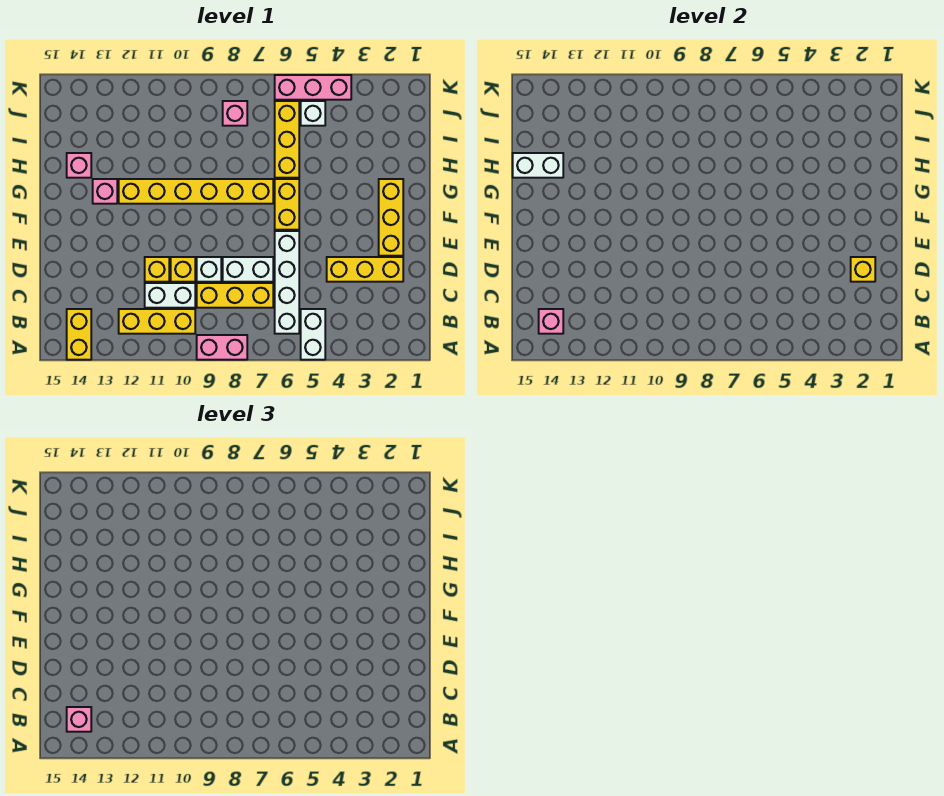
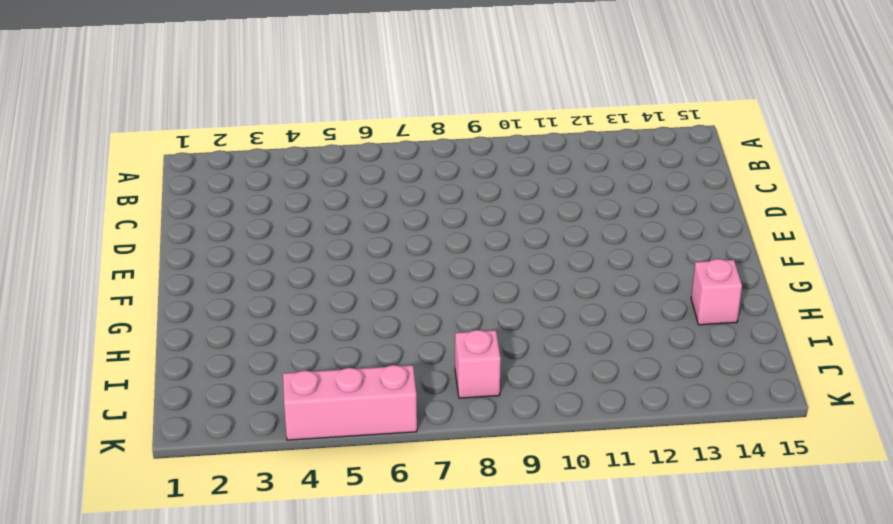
none -> white 1x2 brick [301,309,325,360]
none -> pink 1x2 brick [197,335,247,360]
none -> yellow 1x2 brick [67,309,91,360]

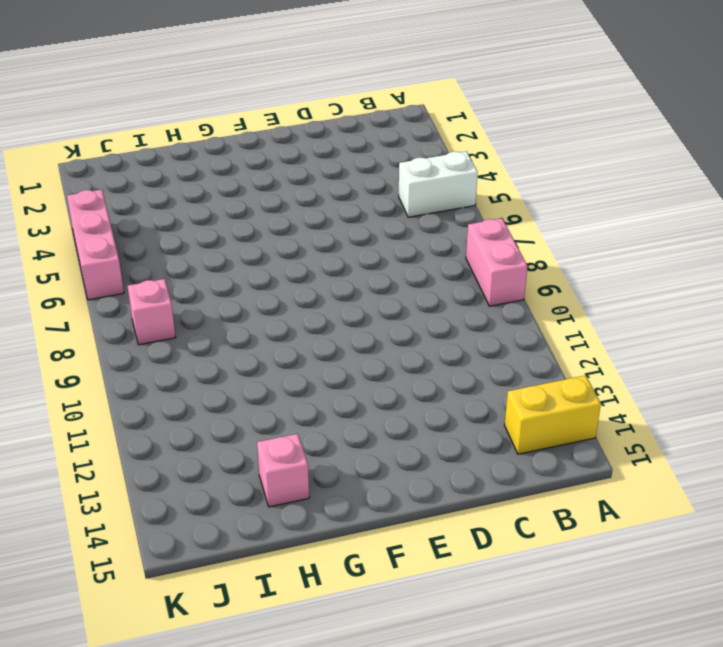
none -> white 1x4 brick [275,231,299,334]
none -> yellow 1x3 brick [119,309,195,334]
none -> yellow 1x3 brick [197,283,273,308]

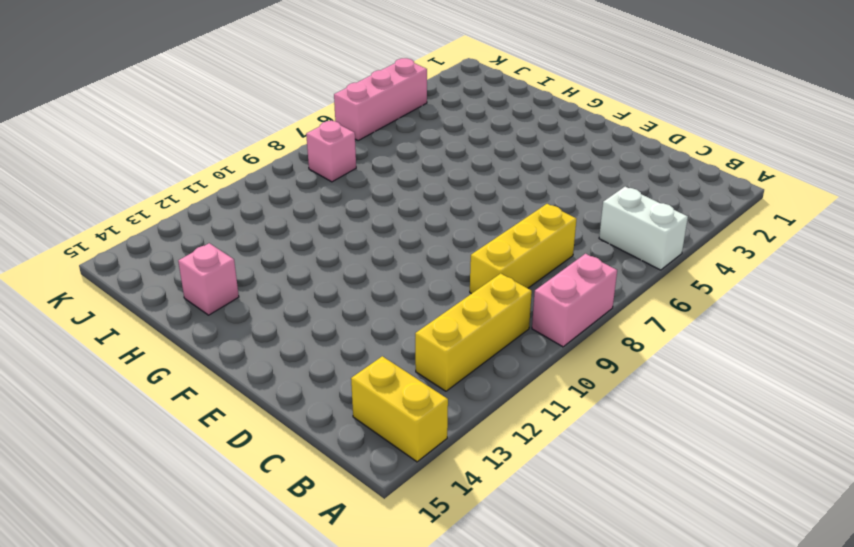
none -> white 1x4 brick [275,231,299,334]
none -> white 1x2 brick [145,283,195,308]
none -> yellow 1x3 brick [327,257,403,282]

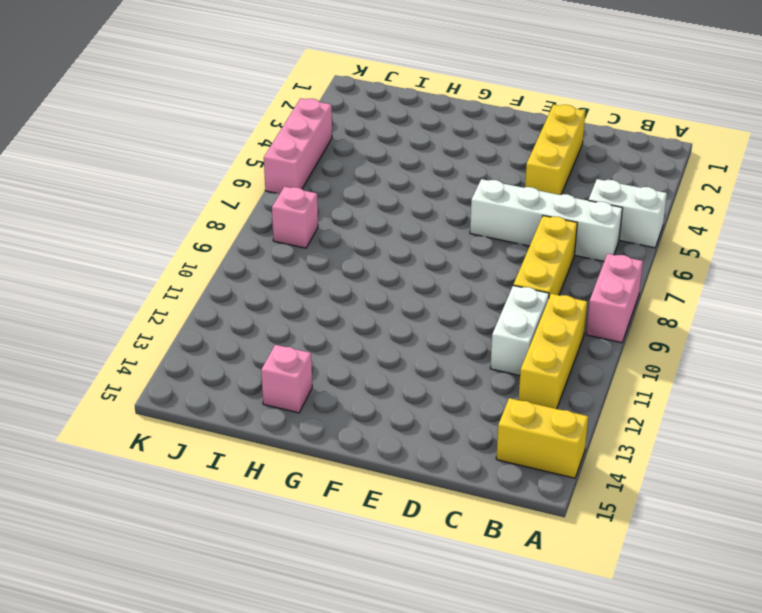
none -> white 1x2 brick [223,257,273,282]
none -> white 1x1 brick [197,257,221,282]
none -> yellow 1x1 brick [171,257,195,282]

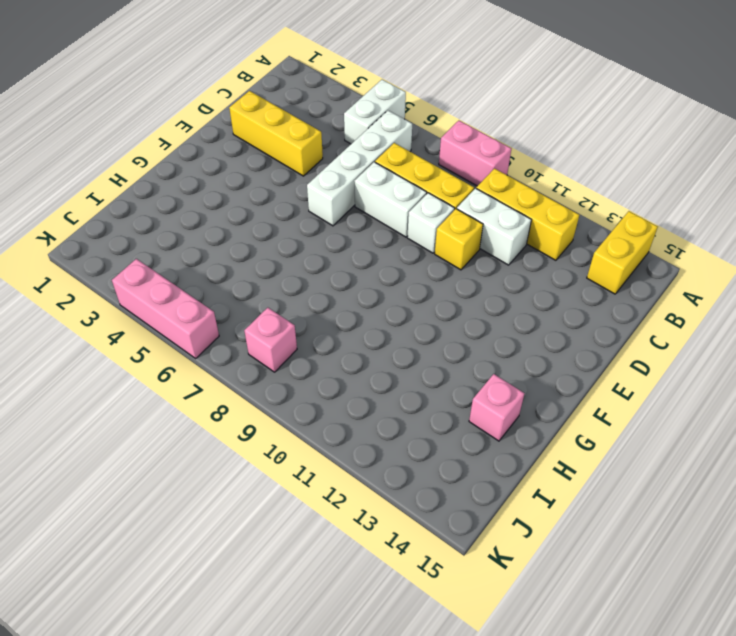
none -> yellow 1x1 brick [145,257,169,282]
none -> yellow 1x3 brick [379,179,403,256]
none -> yellow 1x2 brick [275,179,299,230]

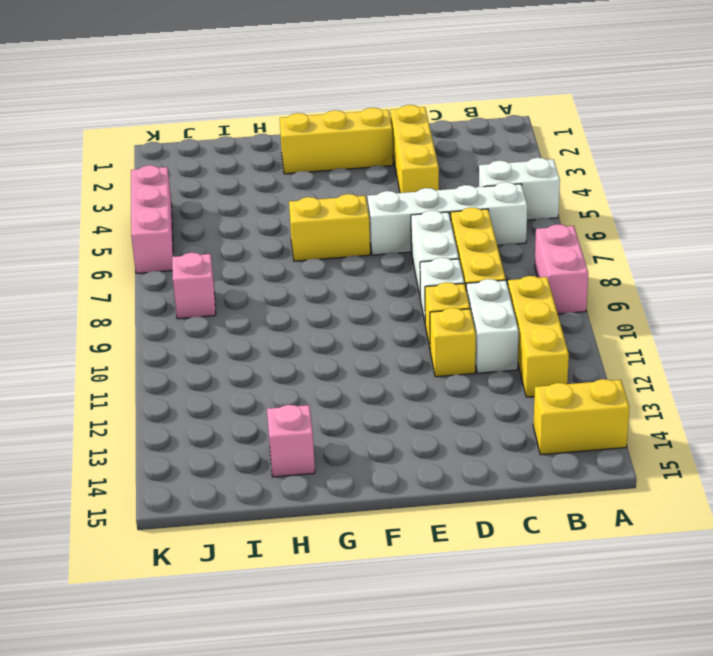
none -> yellow 1x6 brick [119,179,273,204]
none -> pink 1x1 brick [93,179,117,204]
none -> yellow 1x3 brick [275,101,299,178]

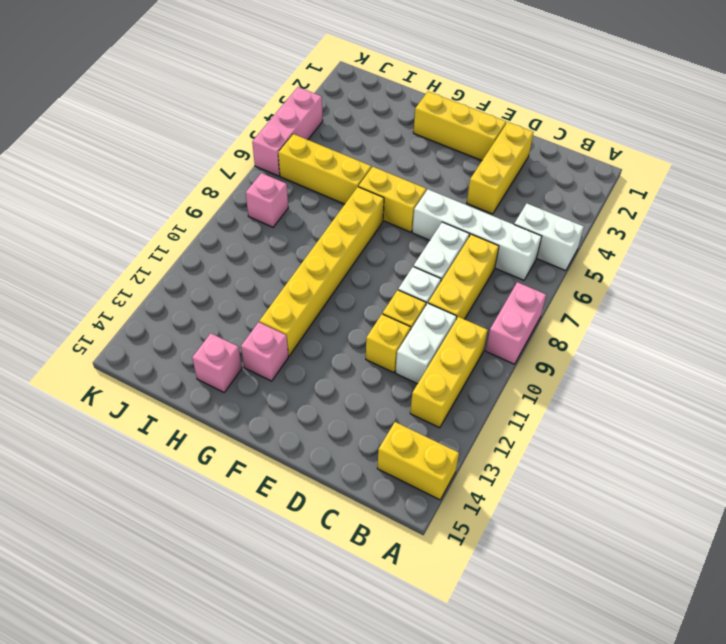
none -> white 1x1 brick [301,101,325,126]
none -> pink 1x1 brick [539,309,563,334]
none -> yellow 1x1 brick [851,257,875,282]

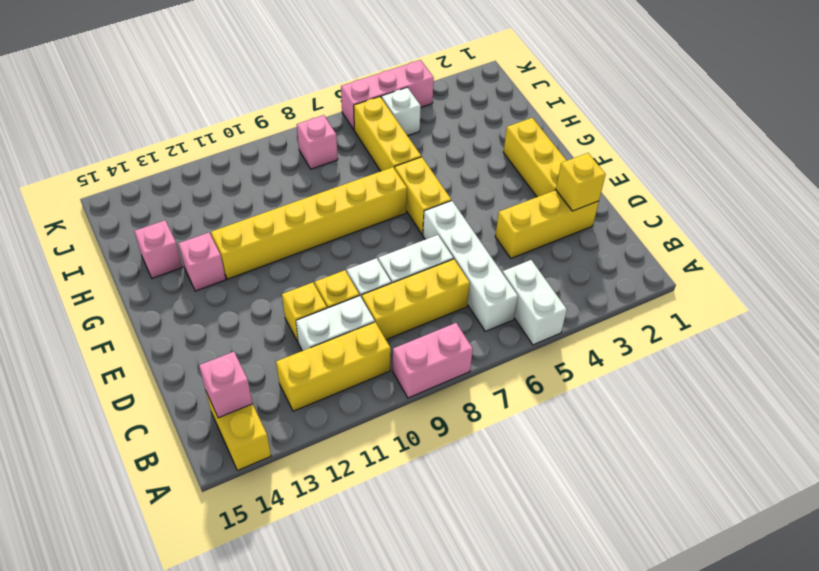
none -> white 1x2 brick [513,153,563,178]
none -> pink 1x1 brick [67,707,91,732]

